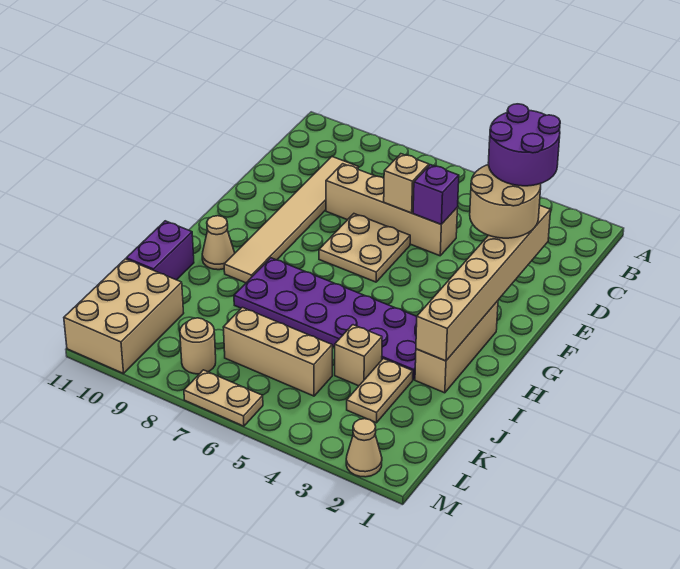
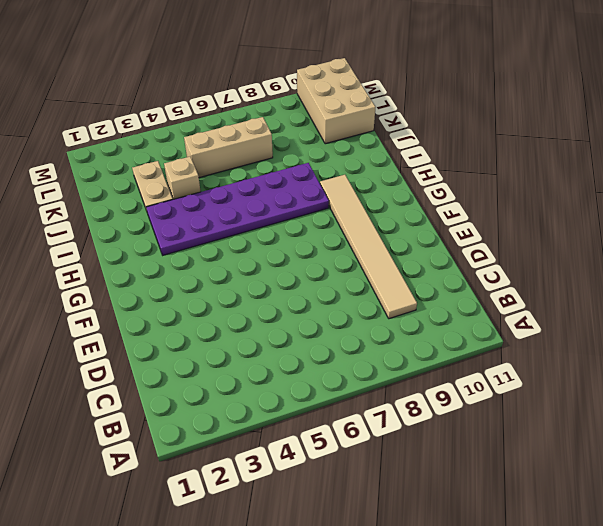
none -> tan 1x4 brick [326,164,457,256]
none -> tan 2x2 plate [319,214,410,282]
none -> tan 1x3 brick [415,301,498,393]

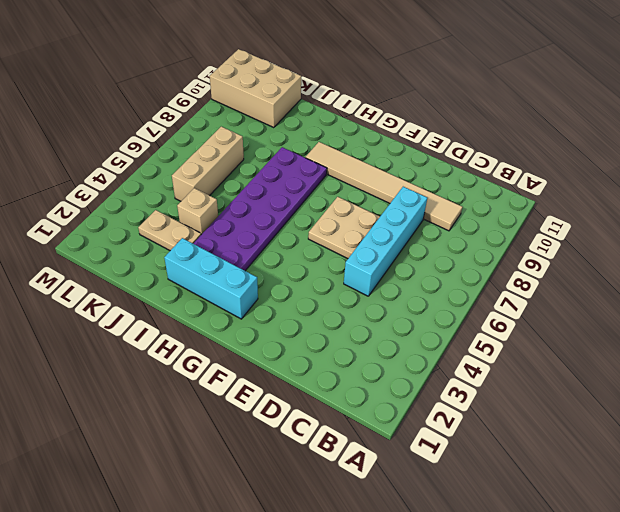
cyan 1x4 brick [344,187,427,296] -> tan 1x4 brick [326,164,457,256]
cyan 1x3 brick [164,238,258,319] -> tan 1x3 brick [415,301,498,393]
none -> tan 1x1 cone [202,216,235,270]
none -> purple 1x2 brick [126,221,194,280]
none -> tan 1x1 round brick [180,318,216,374]

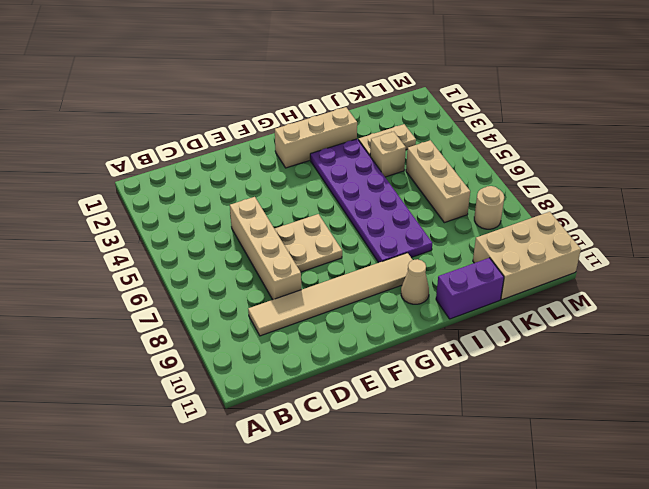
none -> tan 1x1 cone [346,419,382,477]
none -> tan 1x2 plate [184,370,263,426]
none -> tan 1x6 brick [416,205,551,361]

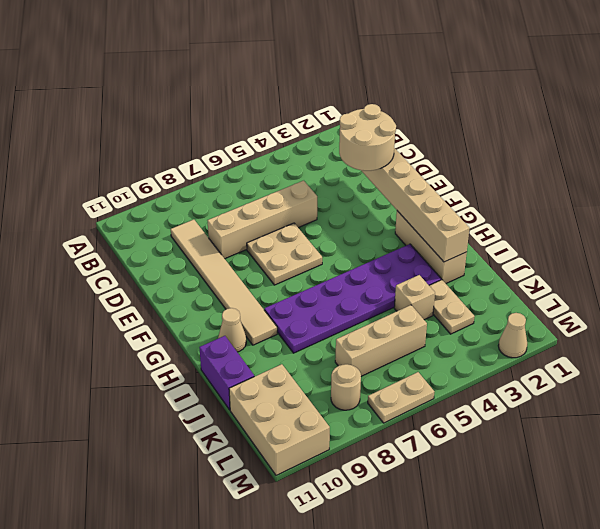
none -> purple 1x1 brick [413,165,459,224]
none -> tan 1x1 brick [384,154,429,213]
none -> purple 2x2 round brick [488,104,560,186]

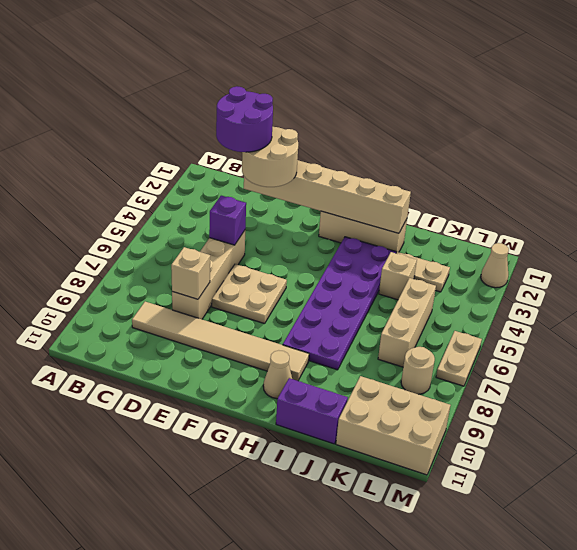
tan 1x1 brick [171,247,210,299] -> tan 1x1 brick moved to [384,154,429,213]

